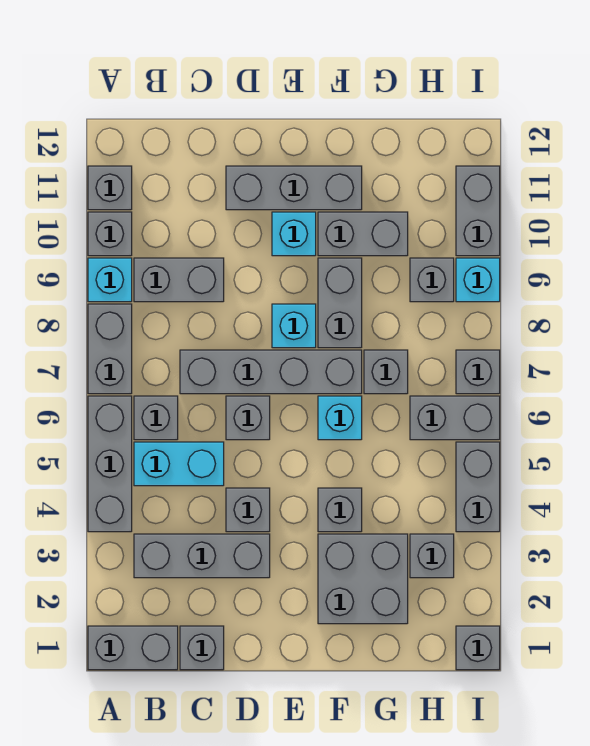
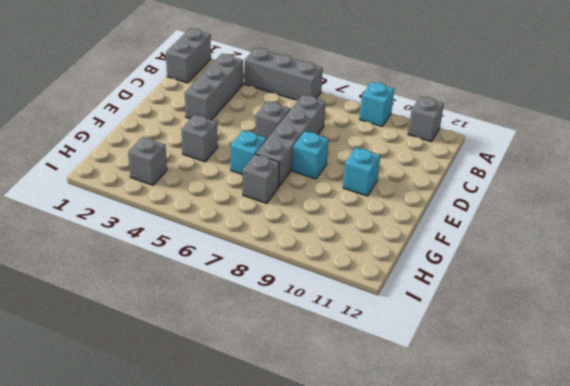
none -> grey 1x2 brick [88,304,132,394]
none -> grey 1x1 brick [88,212,132,256]
none -> cyan 1x2 brick [134,442,224,486]
none -> grey 1x1 brick [134,396,178,440]

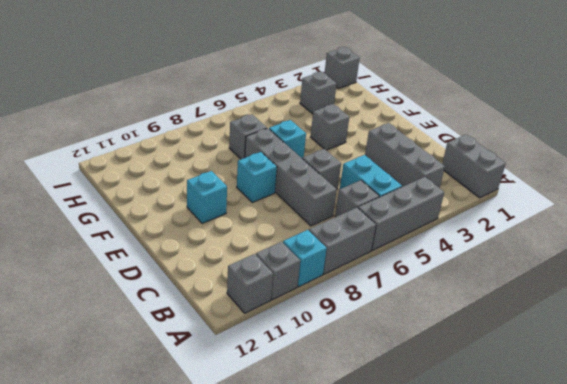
none -> grey 1x2 brick [134,258,224,302]
none -> grey 1x1 brick [180,626,224,670]
none -> grey 1x1 brick [226,488,270,532]
none -> grey 1x3 brick [226,166,362,210]

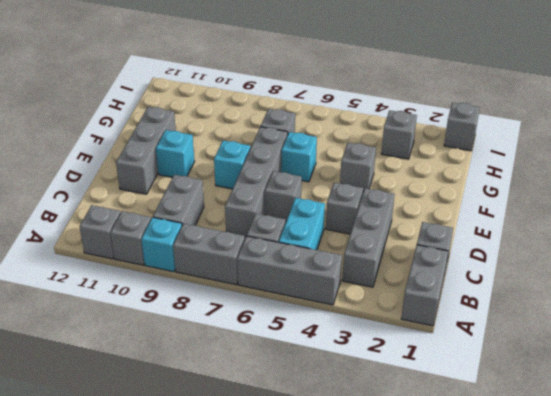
none -> grey 2x2 brick [318,534,408,624]
none -> grey 1x2 brick [318,258,362,348]
none -> grey 1x2 brick [318,212,408,256]
none -> grey 1x2 brick [410,396,500,440]

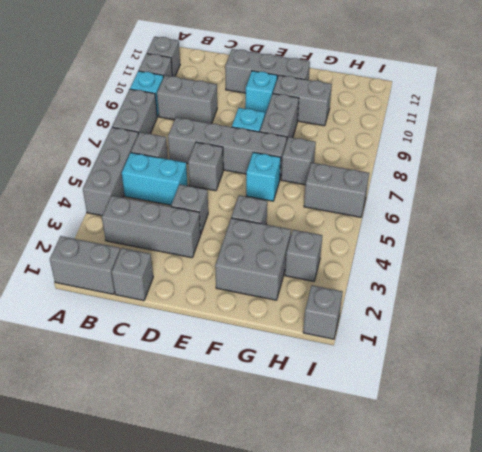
none -> grey 1x1 brick [410,258,454,302]
none -> grey 1x2 brick [456,442,500,532]
none -> grey 1x1 brick [456,350,500,394]
none -> cyan 1x1 brick [456,258,500,302]

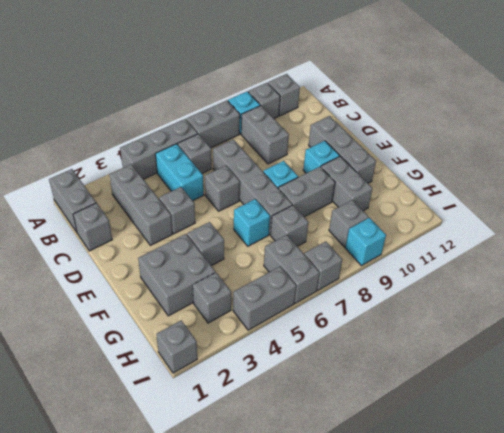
none -> grey 1x2 brick [456,166,500,256]

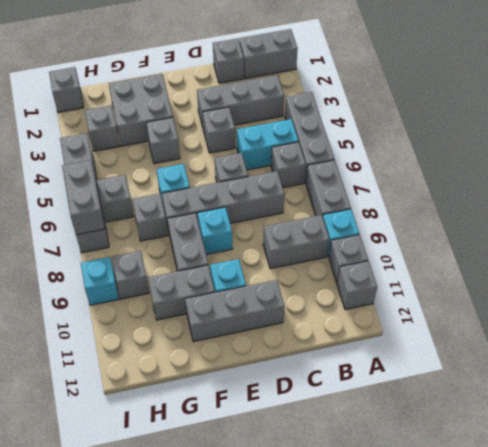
grey 1x2 brick [62,160,105,235] -> grey 1x2 brick moved to [456,166,500,256]

